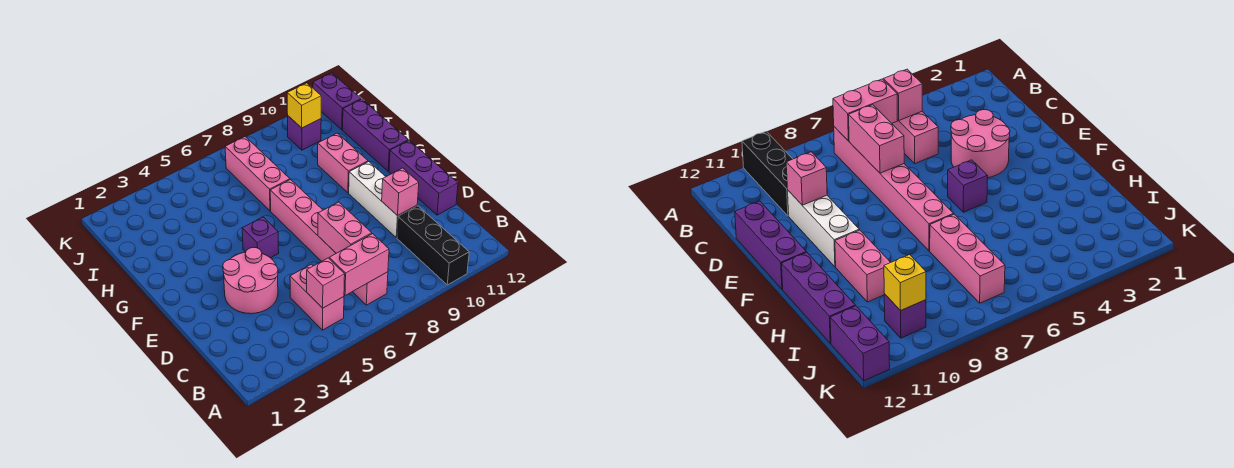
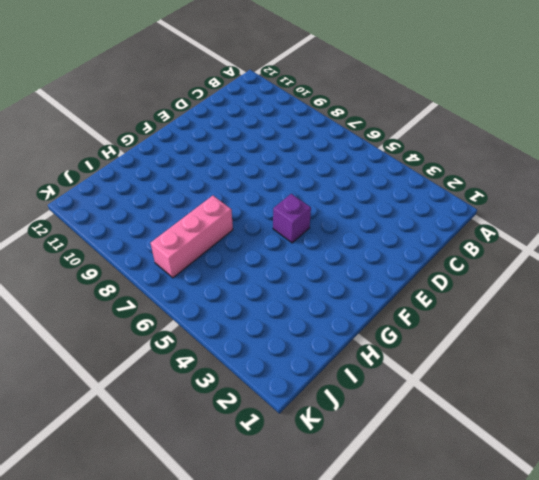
none -> black 1x3 brick [397,206,469,285]
none -> pink 1x2 brick [290,264,344,330]
none -> pink 1x6 brick [270,180,388,305]

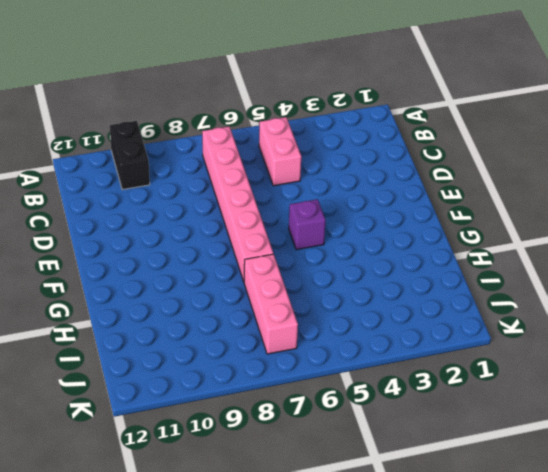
black 1x2 brick [109,121,150,190] -> black 1x3 brick [397,206,469,285]
none -> pink 2x2 round brick [223,247,278,314]
none -> white 1x3 brick [349,162,417,238]
none -> purple 1x3 brick [389,140,458,215]

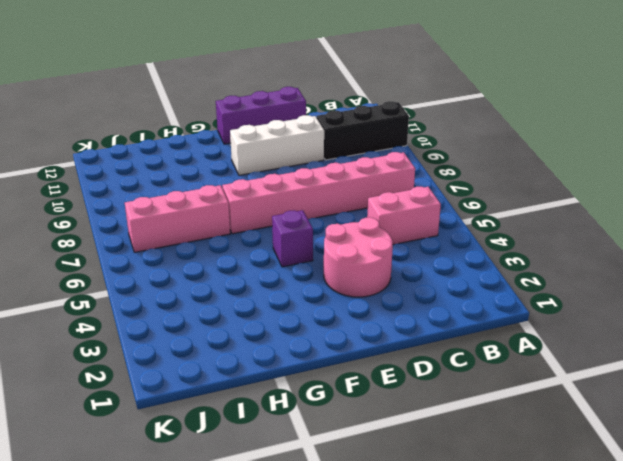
none -> pink 1x2 brick [318,133,368,193]
none -> purple 1x3 brick [343,99,408,171]
none -> purple 1x1 brick [288,116,321,150]

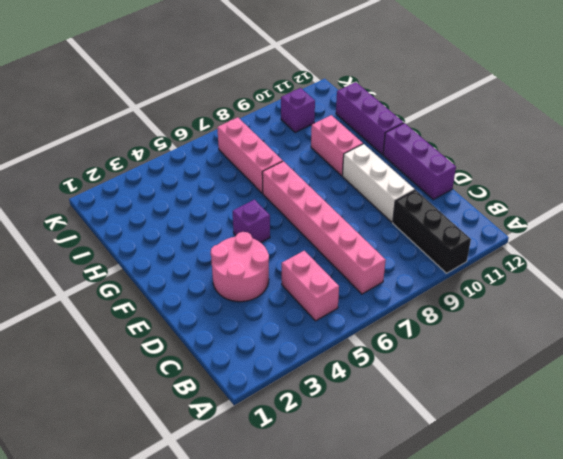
none -> purple 1x2 brick [313,73,361,130]
none -> pink 1x1 brick [307,258,345,308]
none -> pink 1x2 brick [329,234,389,295]

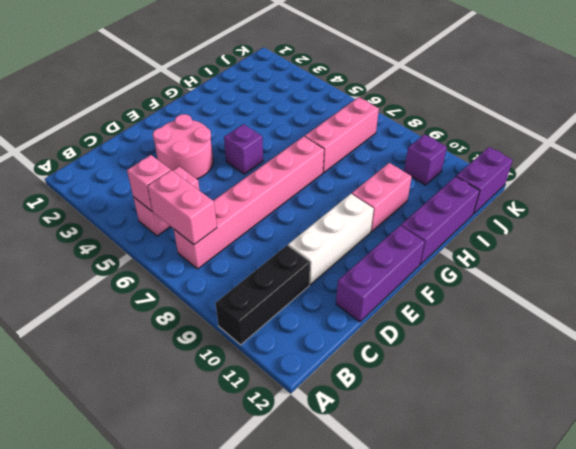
none -> pink 1x2 brick [318,202,372,253]
none -> pink 1x1 brick [382,168,419,216]
none -> yellow 1x1 brick [287,83,321,128]

